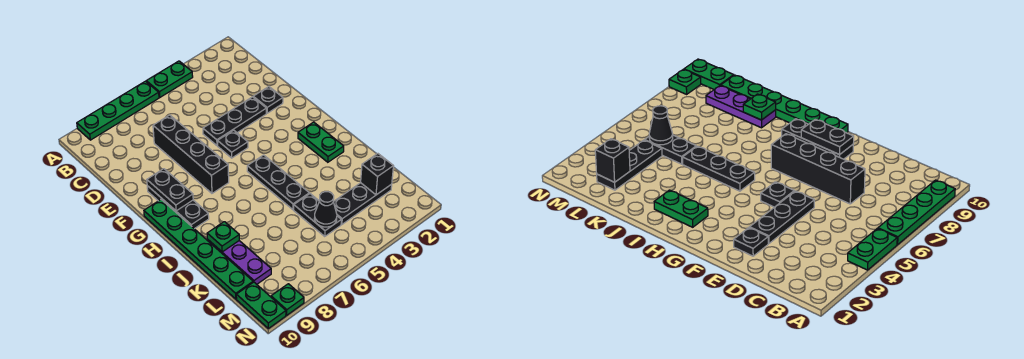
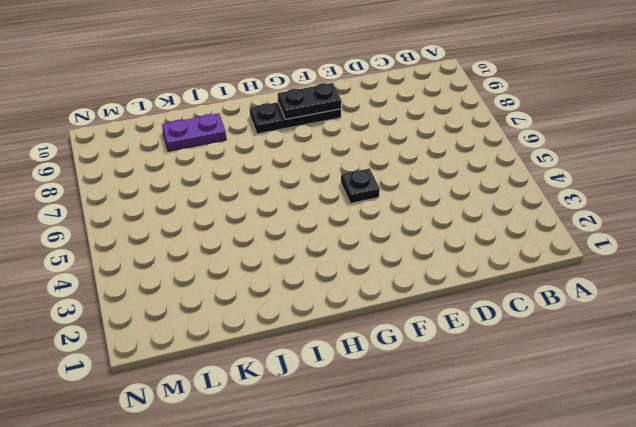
purple 1x2 plate [162,113,226,151] -> purple 1x3 plate [207,239,271,284]
none -> green 1x2 plate [146,61,193,97]
none -> green 1x4 plate [77,81,159,140]
none -> black 1x4 brick [153,115,229,193]

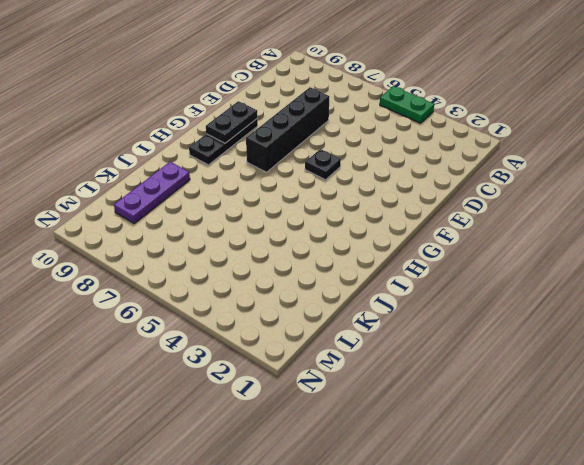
none -> green 1x4 plate [77,81,159,140]
none -> black 1x1 plate [253,87,283,113]
none -> black 1x3 plate [203,97,266,145]

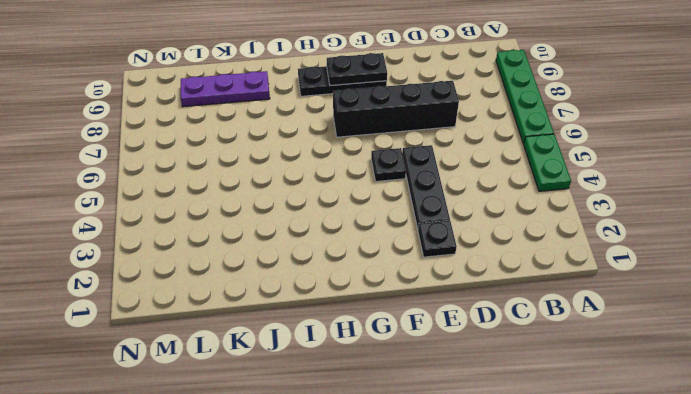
none -> green 1x6 plate [144,200,253,299]
none -> green 1x2 plate [298,122,344,162]
none -> black 1x3 plate [247,155,309,210]

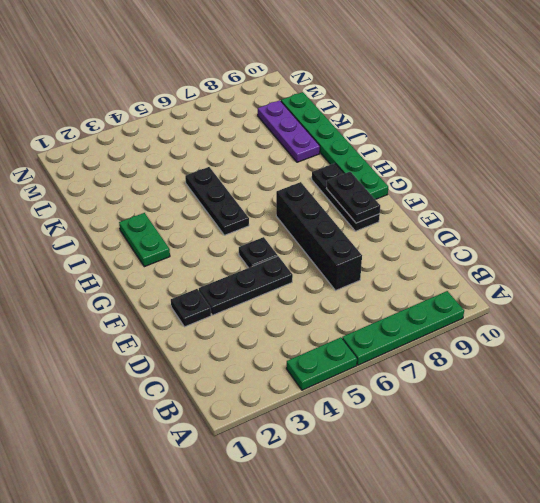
none -> black 1x2 plate [294,194,341,236]
none -> black 1x3 plate [334,183,392,224]
none -> green 1x2 plate [236,282,286,328]

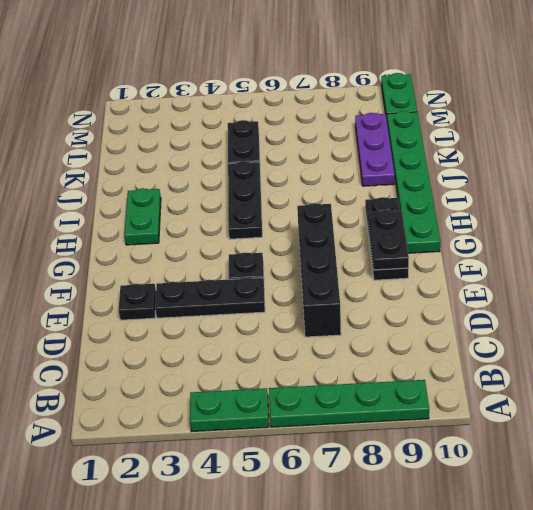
none -> black 1x3 plate [334,183,392,224]
none -> green 1x1 plate [271,284,304,315]
none -> green 1x1 plate [207,222,239,252]

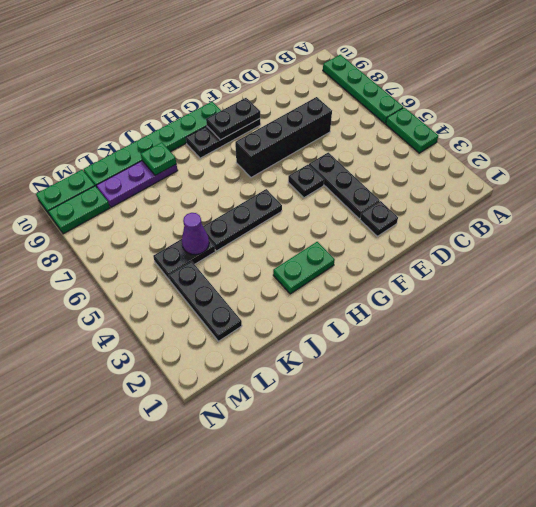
purple 1x1 cone [182,213,209,255] -> none
green 1x2 plate [49,186,110,234] -> green 1x1 plate [271,284,304,315]
none -> black 1x1 brick [361,154,393,195]
none -> black 1x1 cone [314,192,337,227]

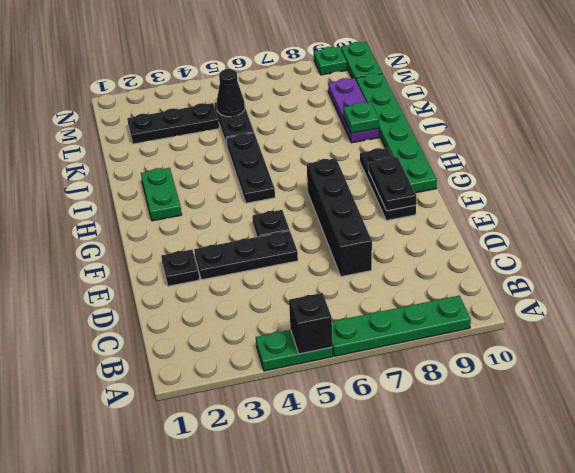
black 1x1 brick [289,293,332,354] -> black 1x1 brick moved to [361,154,393,195]

